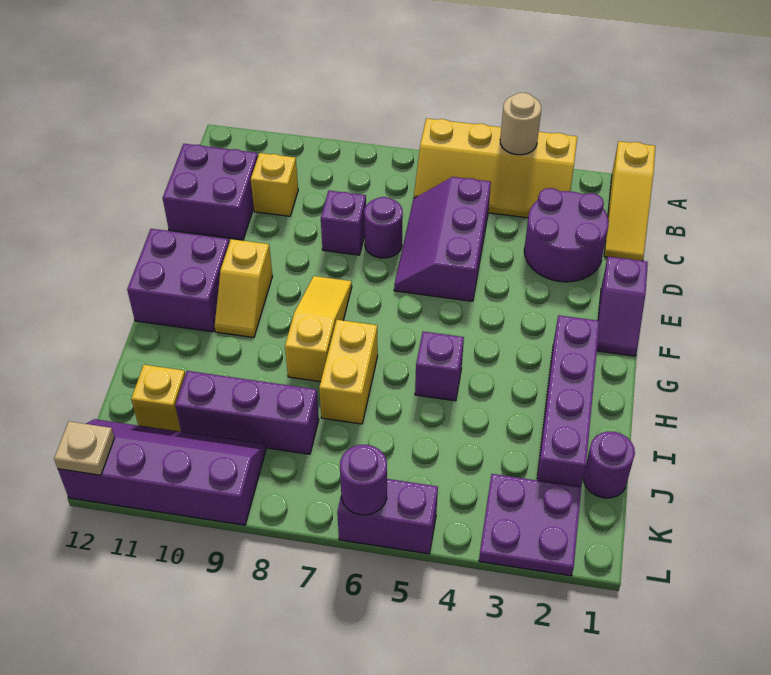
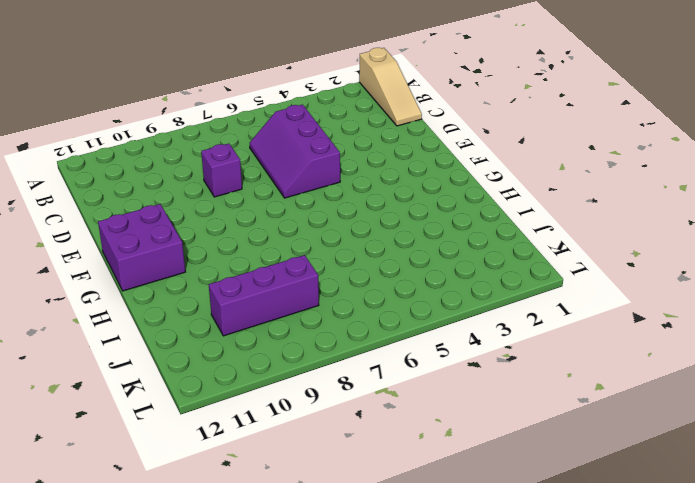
tan 1x3 slope [359,48,422,126] -> yellow 1x3 slope [604,141,655,261]
none -> yellow 2x4 slope [414,118,577,218]
none -> purple 2x2 round brick [524,188,609,282]
none -> yellow 1x1 brick [251,153,298,216]

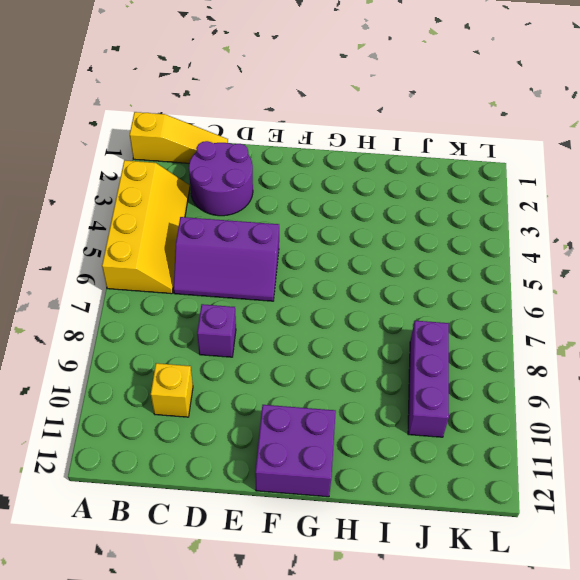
none -> purple 2x2 brick [163,144,258,240]
none -> purple 1x1 round brick [364,197,403,258]
none -> purple 1x2 slope [597,257,648,356]

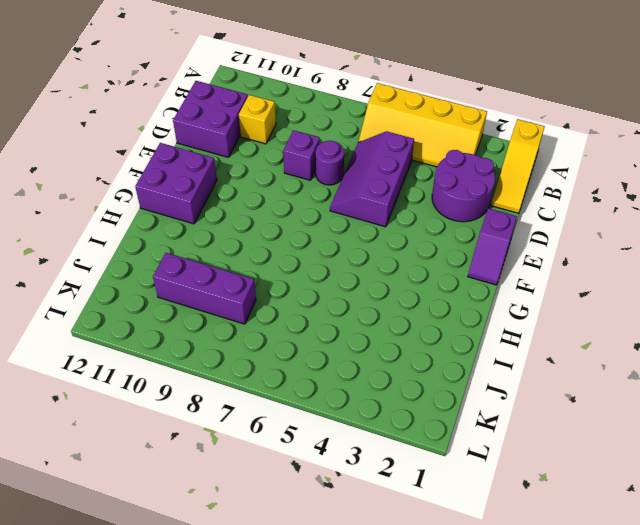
none -> yellow 1x3 slope [285,276,352,382]
none -> yellow 1x2 slope [215,239,272,337]
none -> purple 1x4 brick [537,315,600,487]

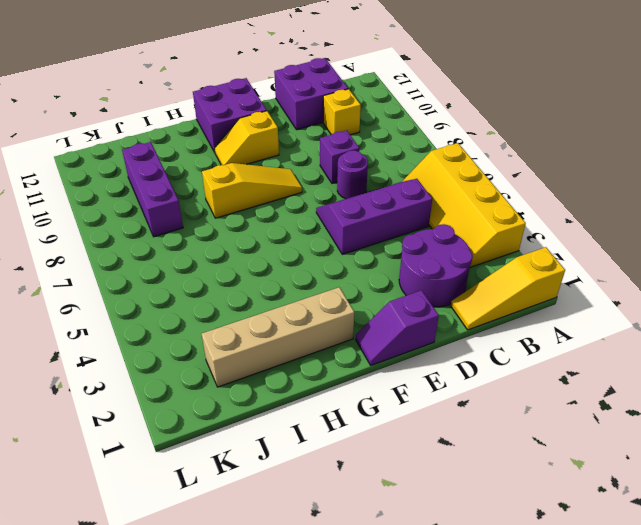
tan 1x4 brick [202,287,354,387] -> purple 1x4 brick [537,315,600,487]
none -> purple 1x1 brick [415,332,464,401]
none -> yellow 1x2 brick [319,320,378,424]
none -> purple 1x1 round brick [583,432,635,498]

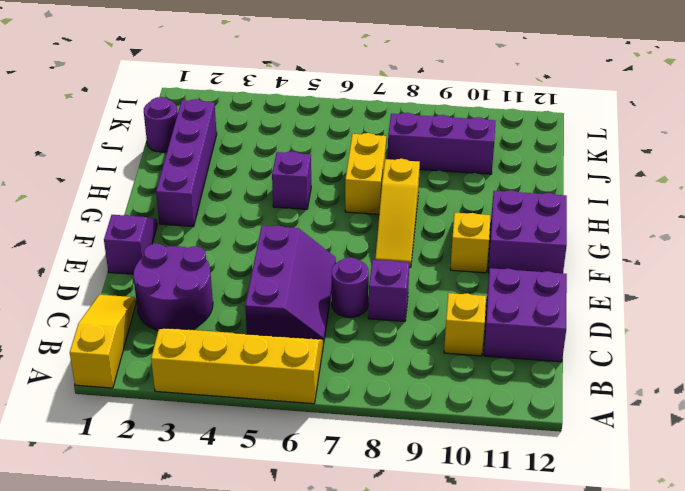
none -> yellow 1x1 brick [131,365,186,432]
none -> purple 2x2 plate [479,474,581,576]
none -> purple 2x4 slope [58,419,266,525]

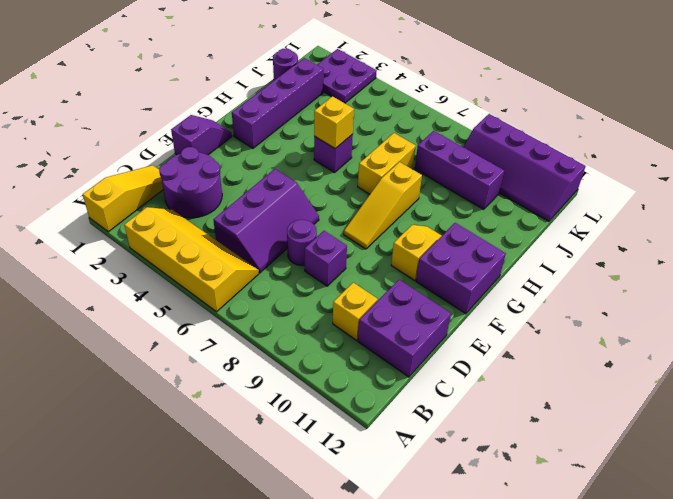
yellow 1x1 brick [314,96,354,149] -> yellow 1x1 brick moved to [131,365,186,432]
none -> purple 1x2 brick [337,479,438,554]
none -> tan 1x1 round brick [500,93,541,155]
none -> purple 1x1 round brick [340,445,387,515]

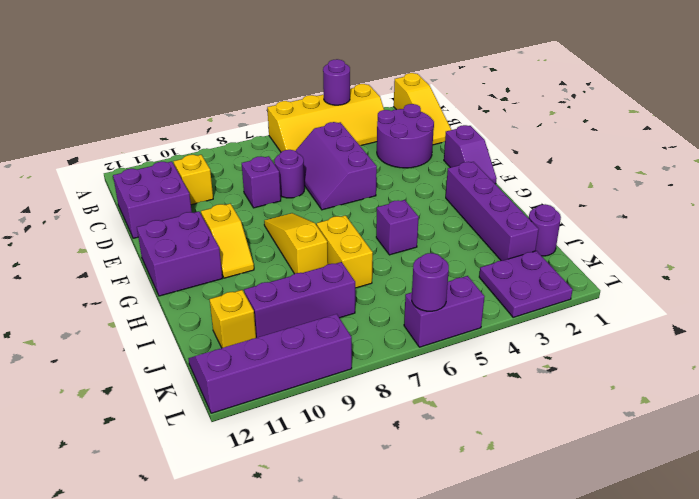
purple 1x1 round brick [323,59,350,105] -> tan 1x1 round brick [500,93,541,155]
none -> tan 1x1 plate [54,422,115,475]

